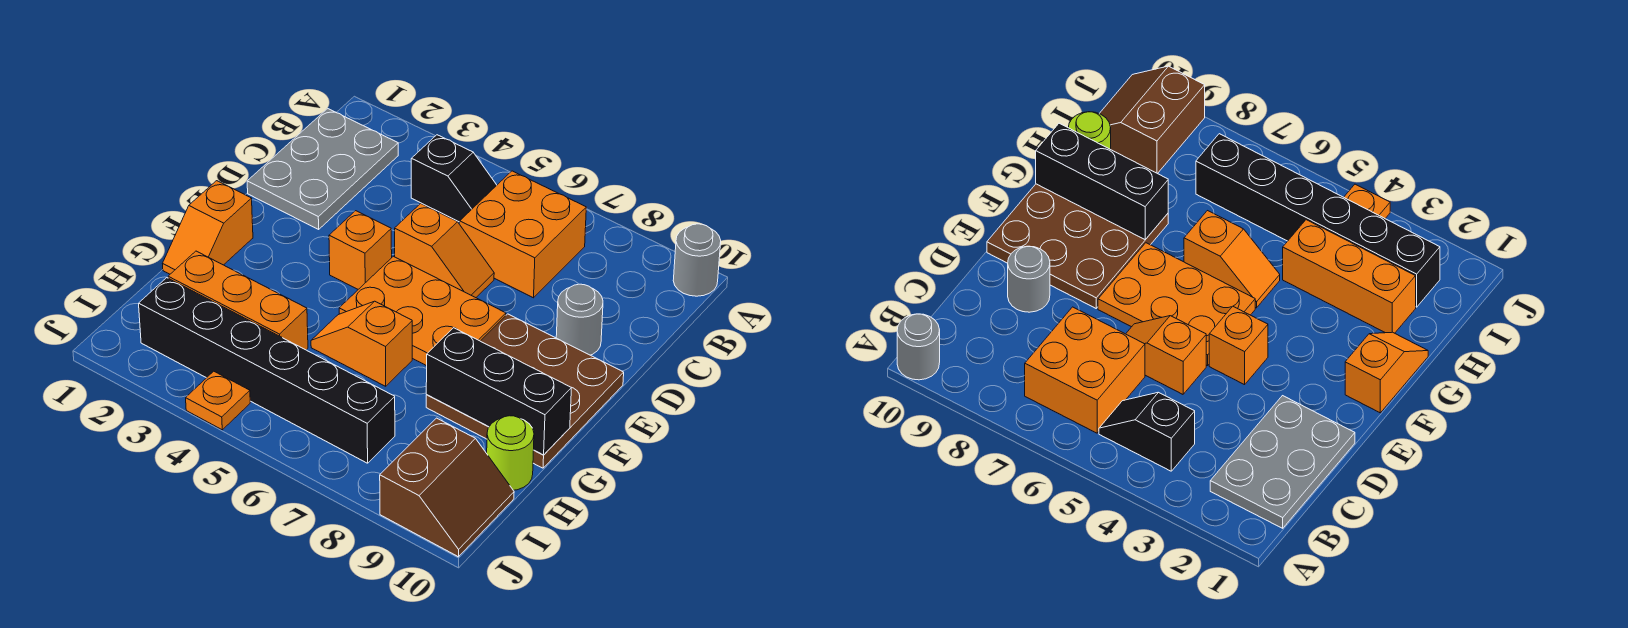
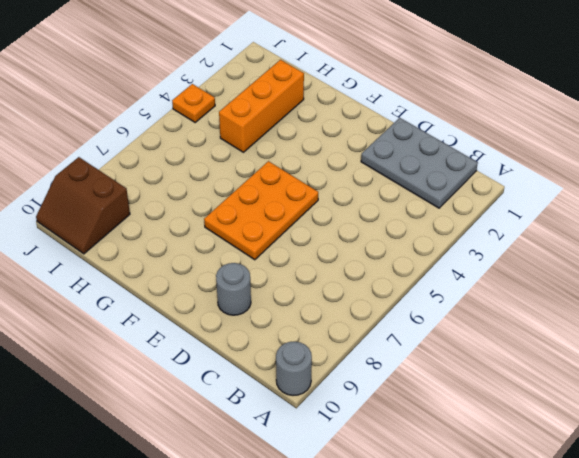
none -> black 1x2 slope [411,135,497,222]
none -> orange 2x2 brick [460,171,586,298]
none -> orange 1x2 slope [395,204,494,298]

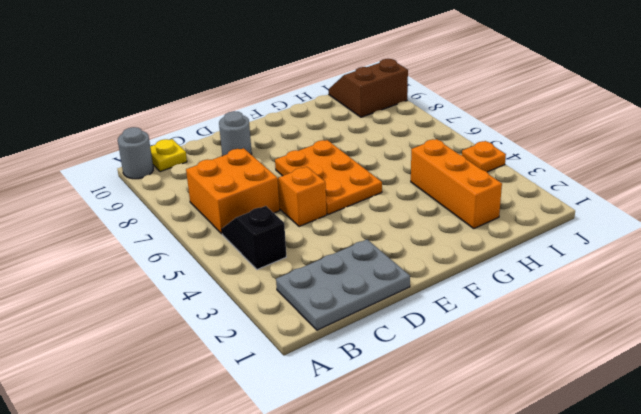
yellow 1x1 plate [150,139,187,172] -> none
none -> orange 1x1 brick [329,211,392,289]
none -> brown 3x3 plate [426,314,624,468]
none -> orange 1x2 slope [163,181,253,274]

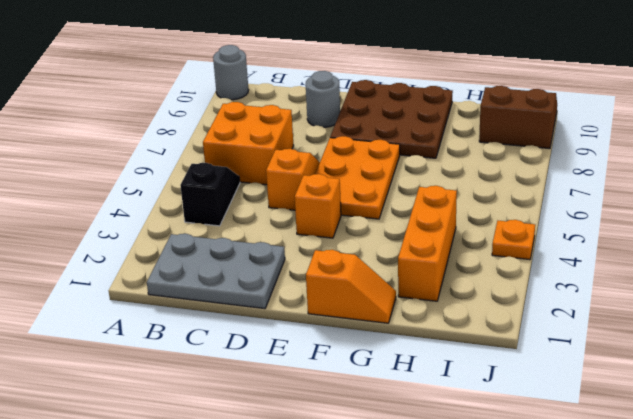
none -> orange 1x2 slope [311,301,412,386]
none -> lime 1x1 round brick [487,416,534,490]
none -> black 1x6 brick [139,278,395,463]

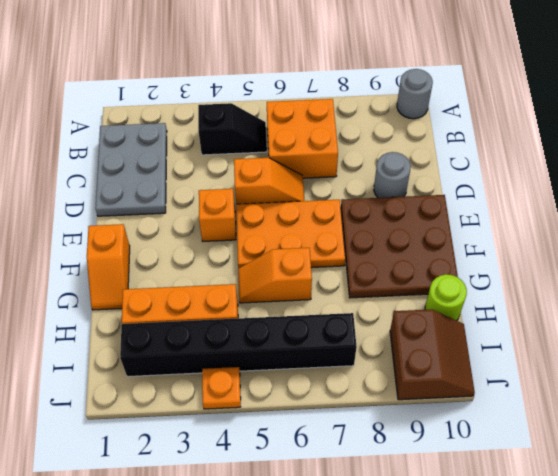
none -> black 1x3 brick [426,328,571,455]

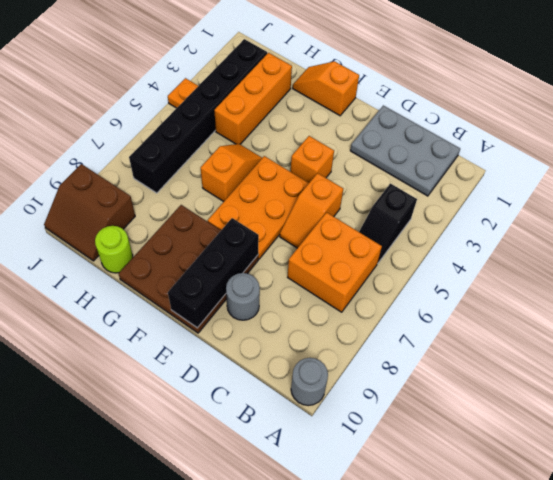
black 1x3 brick [168,218,259,328] -> black 1x3 brick moved to [426,328,571,455]

